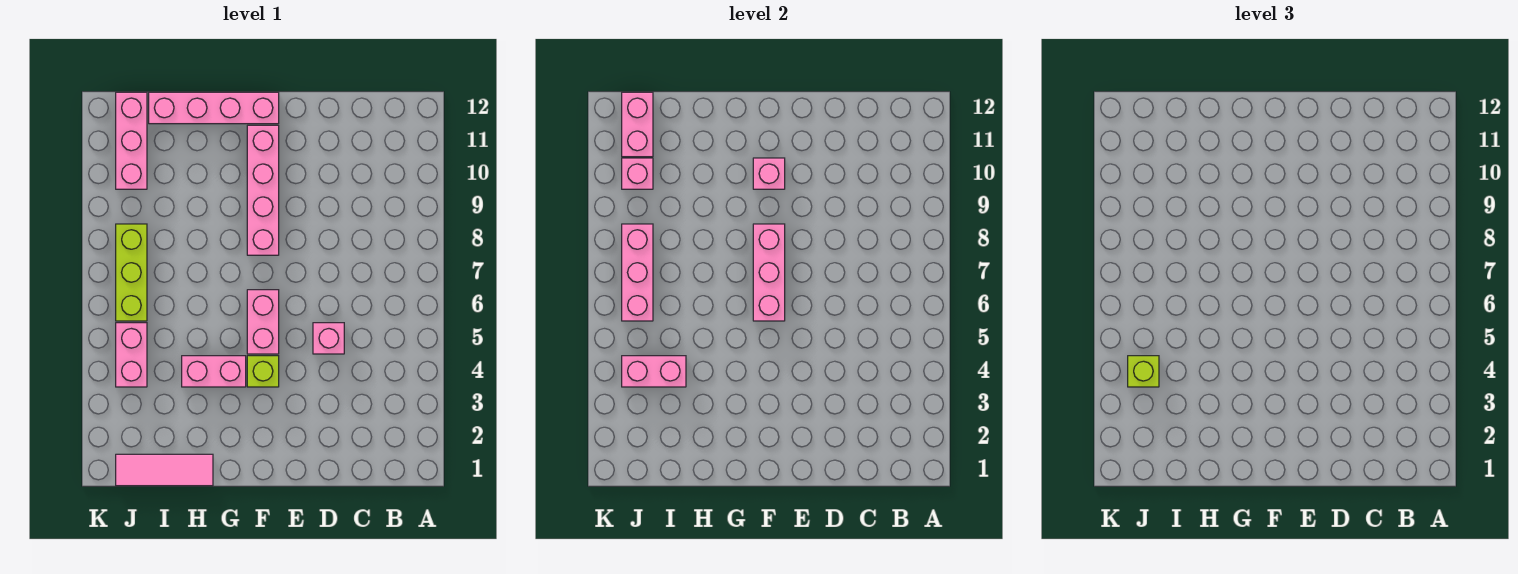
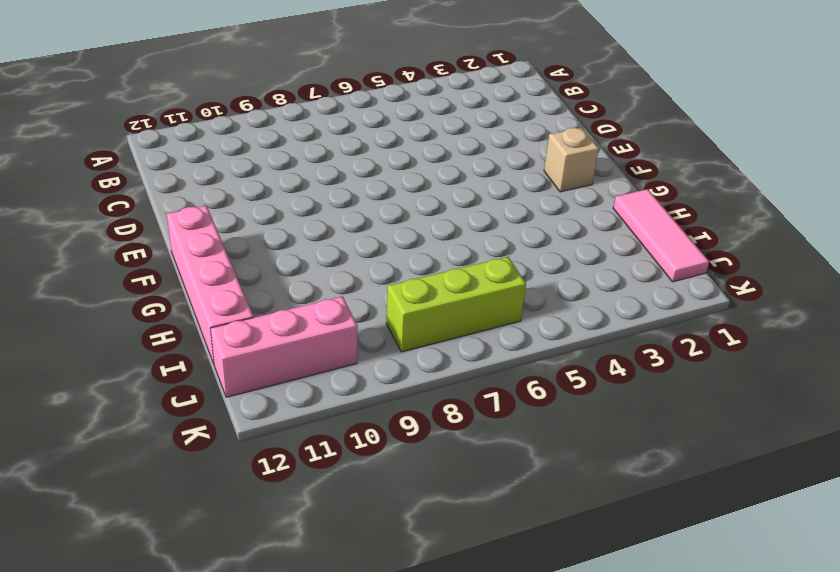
tan 1x1 brick [544,128,599,192] -> none
none -> pink 1x1 brick [313,323,344,354]
none -> lime 1x1 brick [247,356,279,387]
none -> pink 1x2 brick [247,290,279,354]

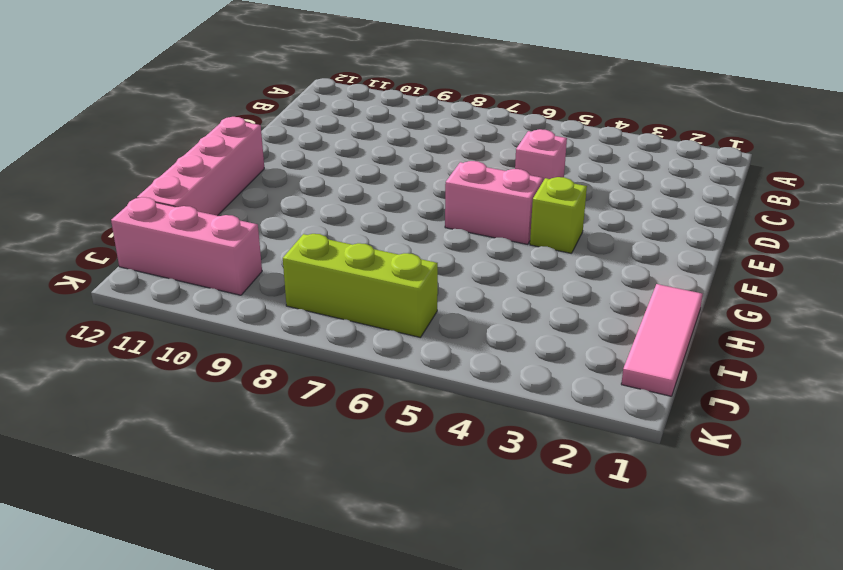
none -> pink 1x4 brick [247,125,279,255]
none -> pink 1x2 brick [182,356,246,387]
none -> pink 1x2 brick [116,323,147,387]

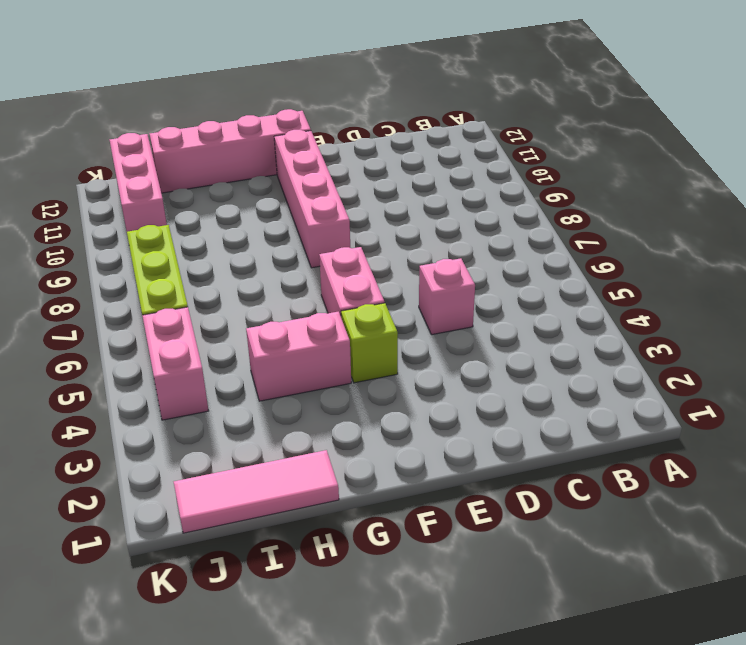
none -> pink 1x3 brick [753,224,785,321]
none -> pink 1x1 brick [753,158,785,189]
none -> pink 1x2 brick [622,356,686,387]

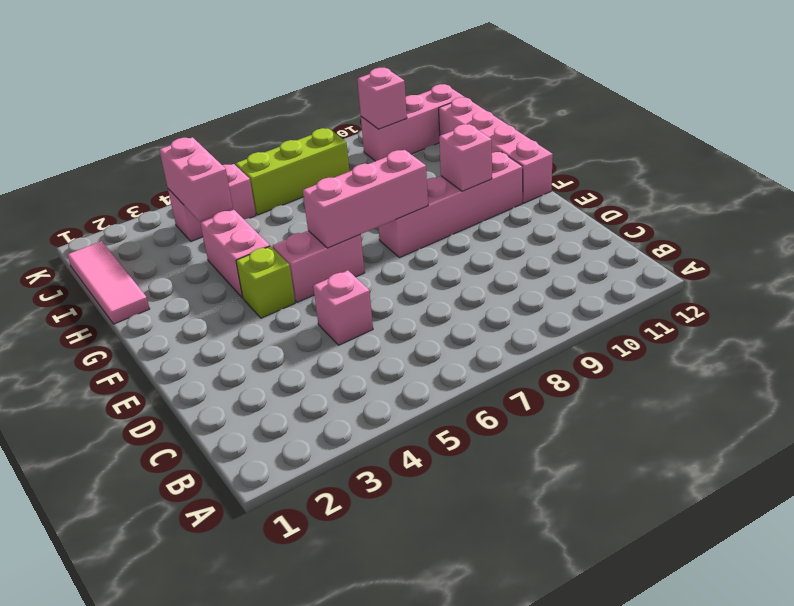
none -> pink 1x3 brick [622,224,653,321]
none -> pink 1x2 brick [622,92,653,157]
none -> lime 1x1 brick [1128,356,1159,387]

